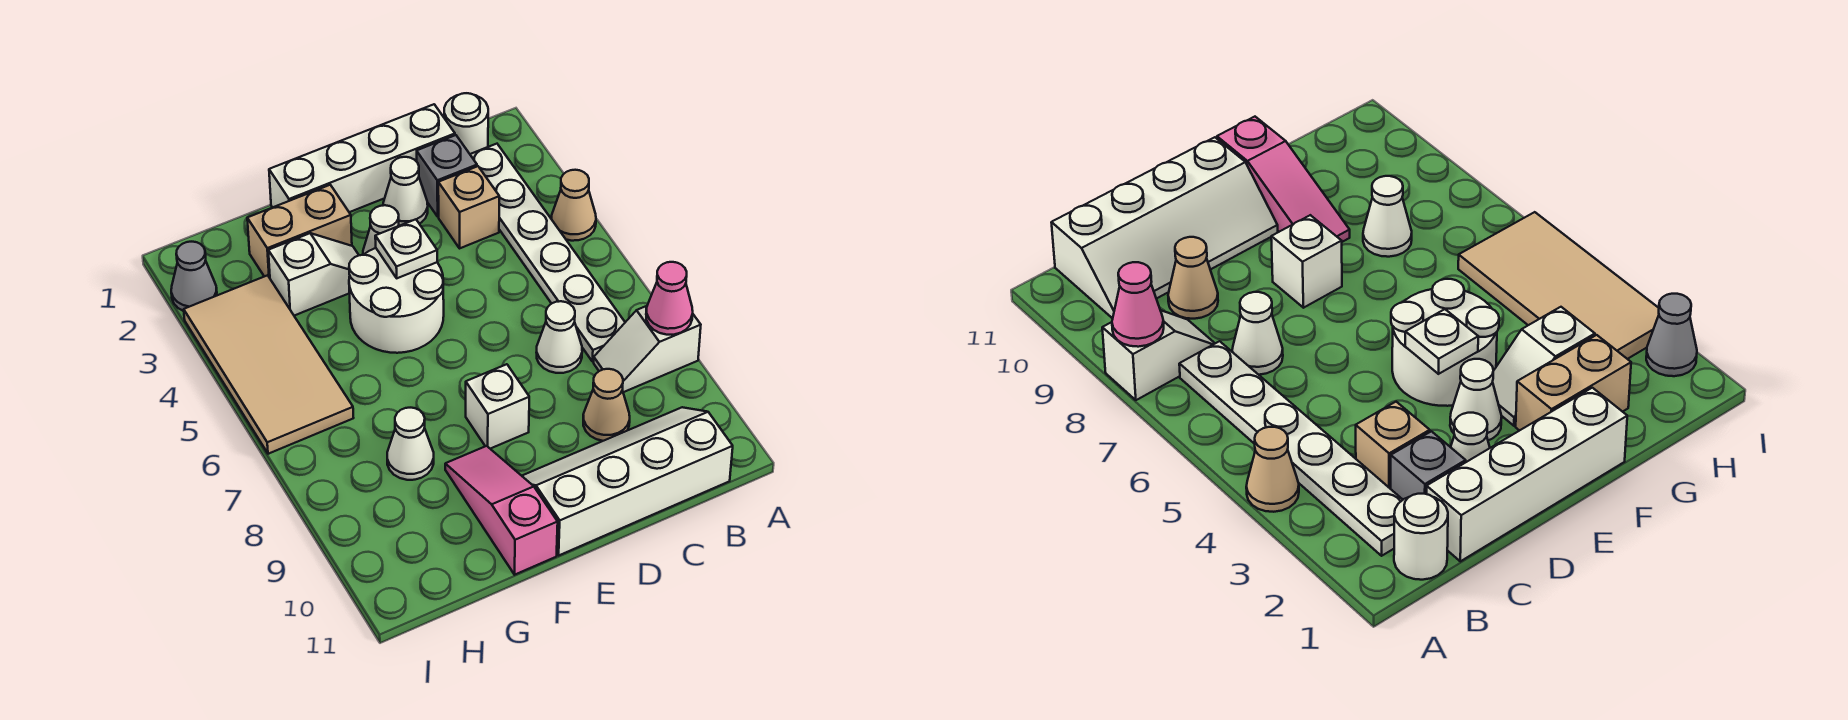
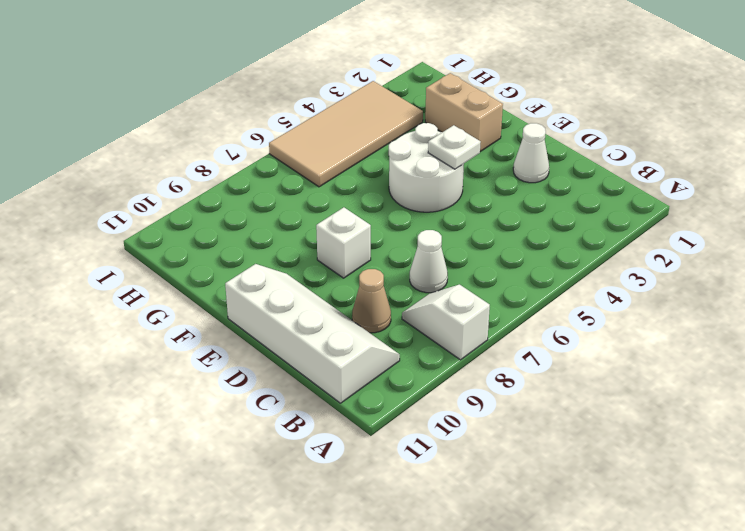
none -> tan 1x1 cone [552,170,596,241]
none -> white 1x1 round brick [444,93,488,154]
none -> white 1x6 plate [470,144,625,362]

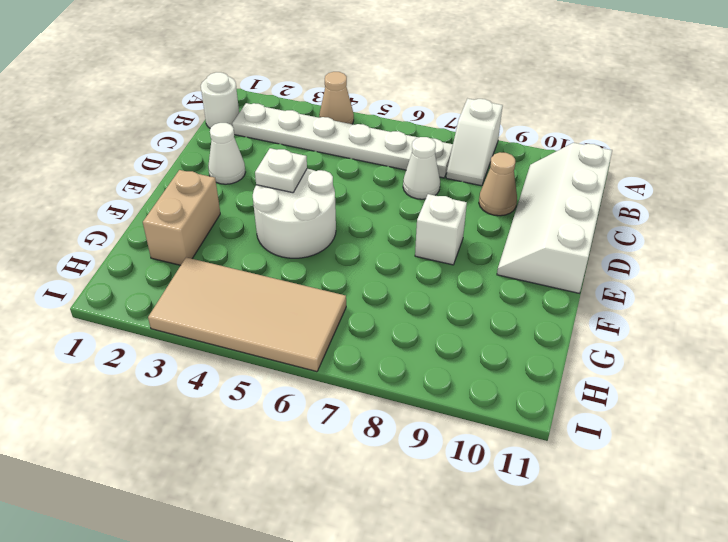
none -> white 1x4 brick [269,104,455,212]
none -> grey 1x1 brick [417,135,477,217]
none -> tan 1x1 brick [438,166,499,248]

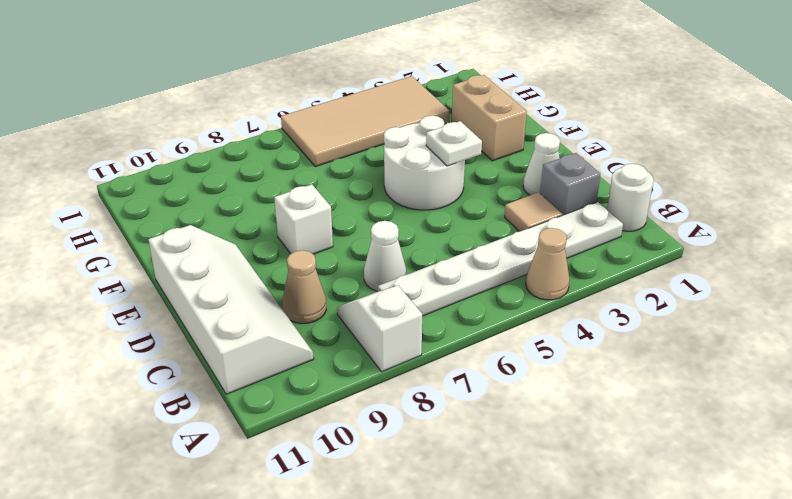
tan 1x1 tile [505,192,562,231] -> tan 1x1 brick [438,166,499,248]
none -> white 1x4 brick [269,104,455,212]
none -> white 1x1 cone [363,205,399,255]
none -> white 1x2 slope [268,233,359,316]

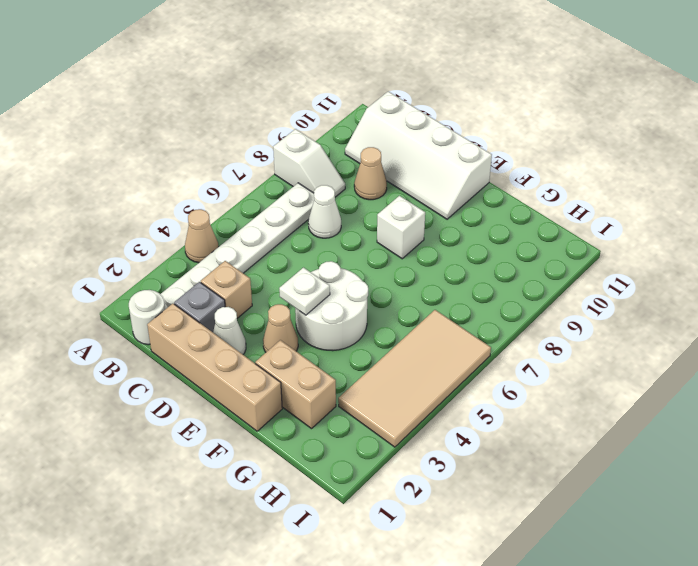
tan 1x4 brick [147,304,282,431] -> white 1x4 brick [269,104,455,212]
tan 1x1 cone [263,304,298,352] -> white 1x1 cone [363,205,399,255]
none -> white 1x2 slope [268,233,359,316]
none -> pink 1x3 slope [445,446,558,575]
none -> white 1x1 cone [387,408,434,480]

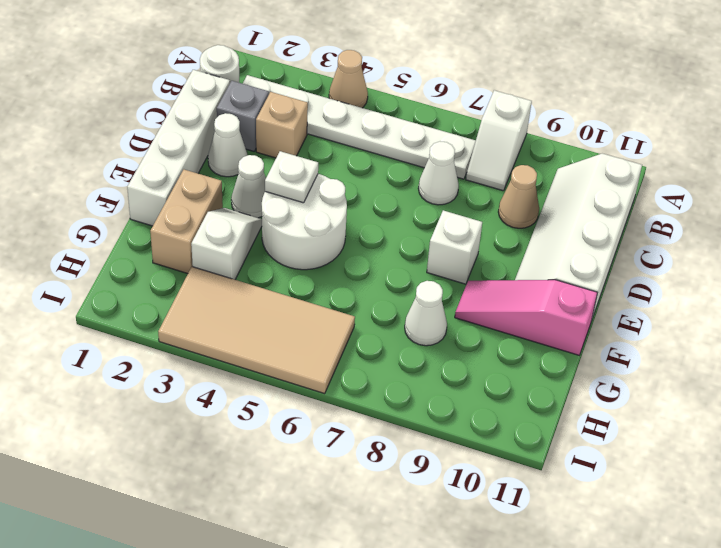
none -> grey 1x1 cone [171,242,217,311]
none -> pink 1x1 cone [646,262,693,335]

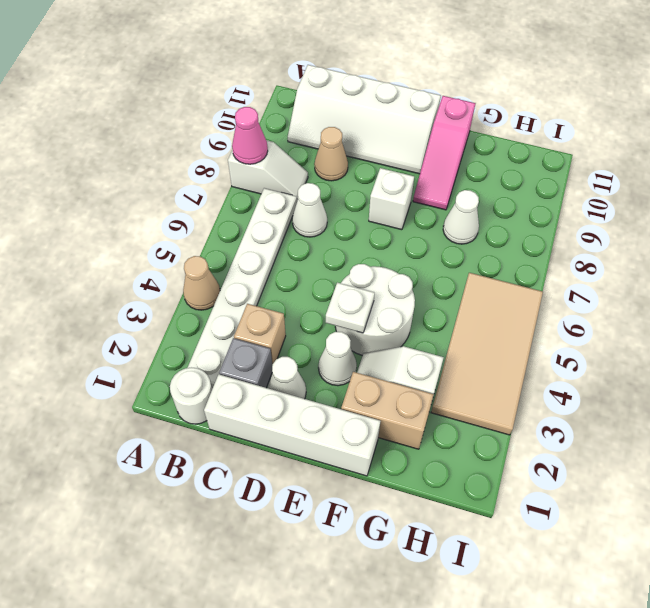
none -> grey 1x1 cone [171,242,217,311]

